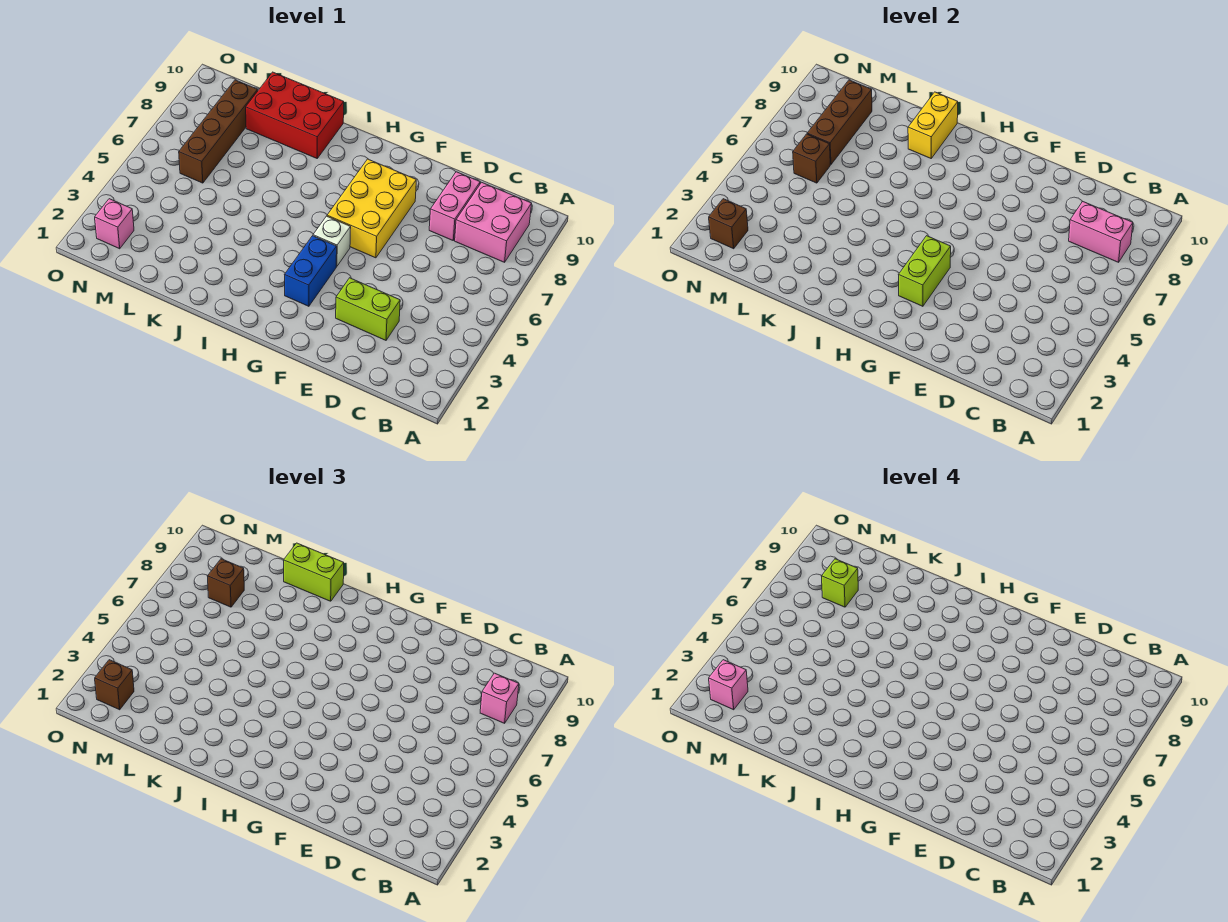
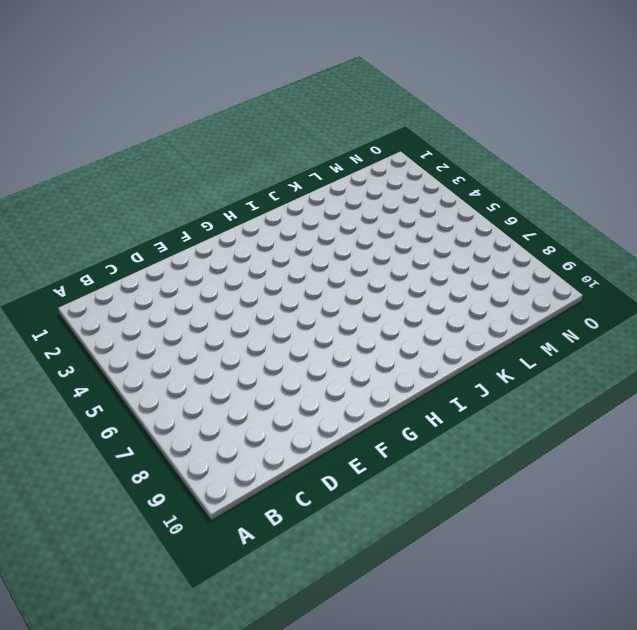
none -> pink 2x2 brick [455,182,532,262]
none -> lime 1x2 brick [336,278,400,340]
none -> pink 1x2 brick [429,172,480,240]

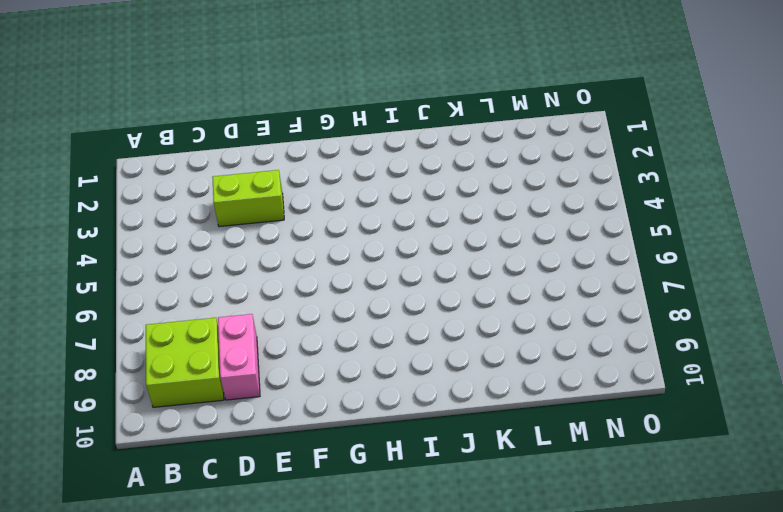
lime 2x2 brick [146,318,224,407] -> pink 2x2 brick [455,182,532,262]
none -> yellow 2x3 brick [327,159,416,258]
none -> blue 1x2 brick [285,236,337,306]
none -> white 1x1 brick [313,216,351,266]

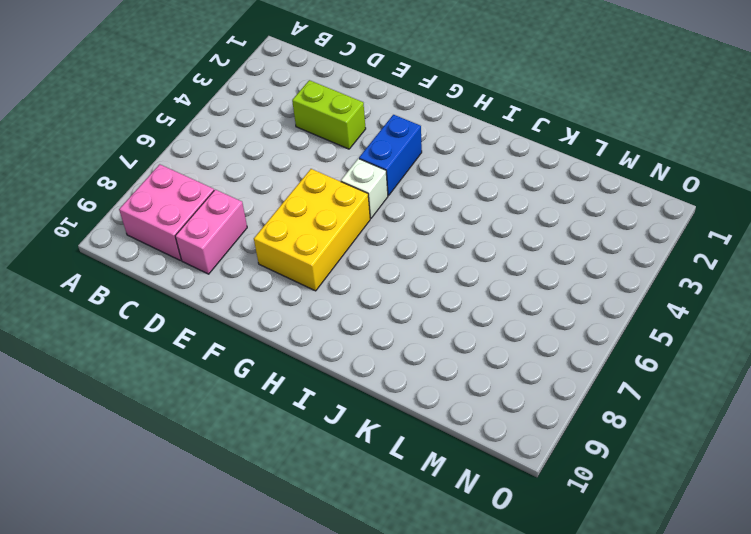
none -> red 2x3 brick [246,72,344,158]
none -> brown 1x4 brick [179,80,258,183]
none -> pink 1x1 brick [95,199,134,249]

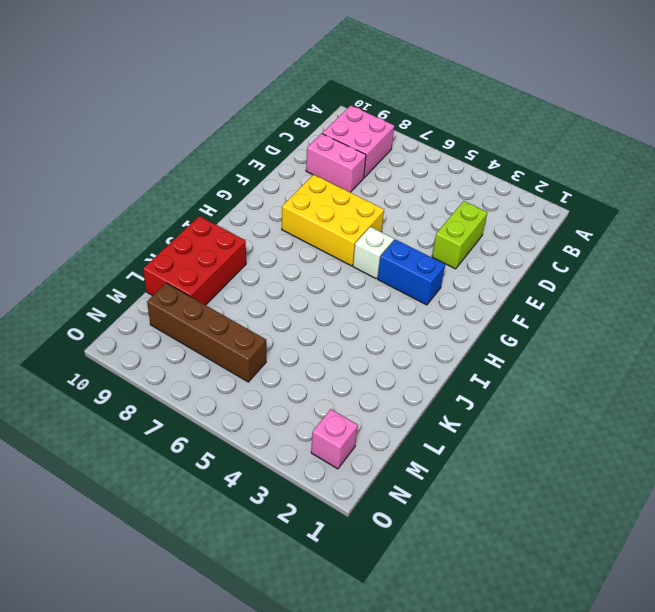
none -> pink 1x2 brick [1069,201,1133,262]
none -> lime 1x2 brick [899,236,951,306]
none -> yellow 1x2 brick [908,92,958,158]

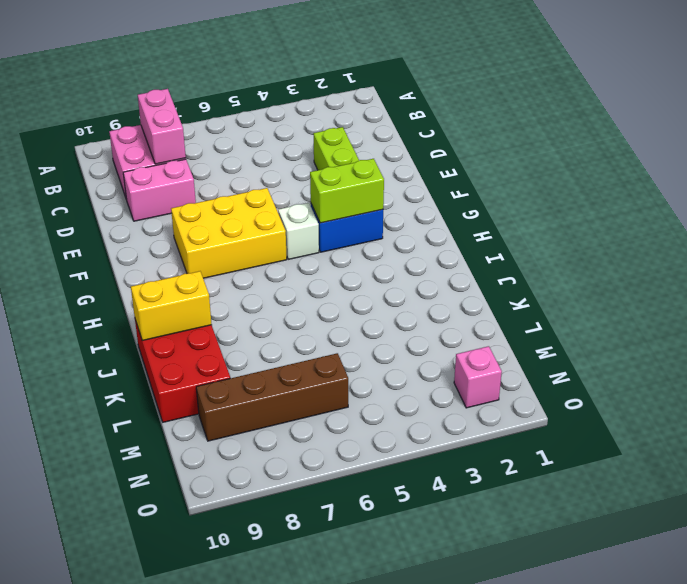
none -> brown 1x1 brick [793,134,830,183]
none -> brown 1x3 brick [807,80,872,164]
none -> brown 1x1 brick [709,199,748,249]

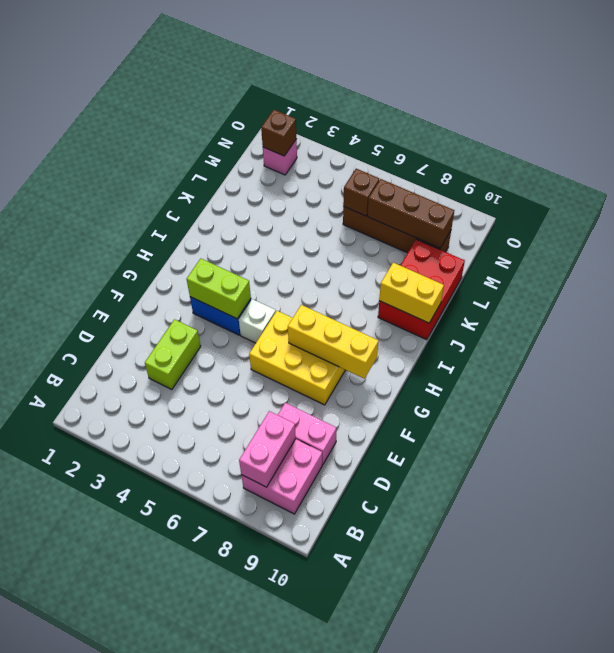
yellow 1x3 brick [288,305,378,379] -> none
none -> pink 1x1 brick [480,673,519,723]
none -> lime 1x2 brick [284,543,344,601]
none -> brown 1x1 brick [208,559,244,607]

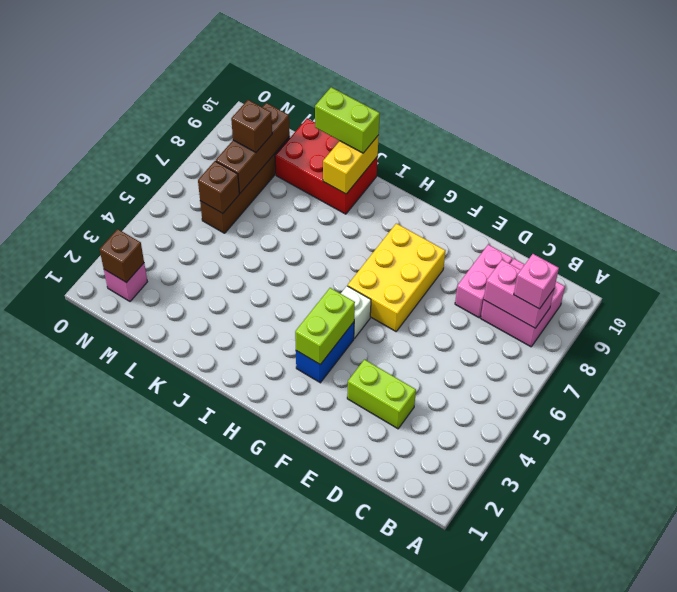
none -> brown 1x1 brick [95,660,134,710]
none -> lime 1x1 brick [822,559,858,607]
none -> pink 1x1 brick [709,660,748,710]

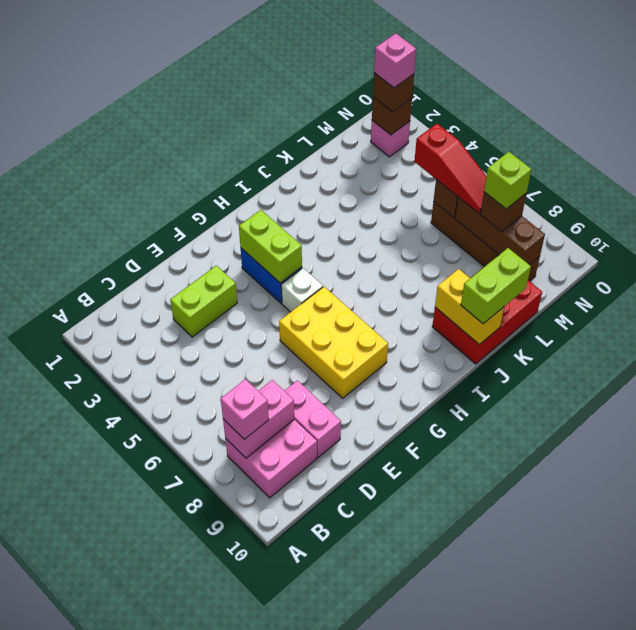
red 1x3 slope [414,124,486,213] -> none

